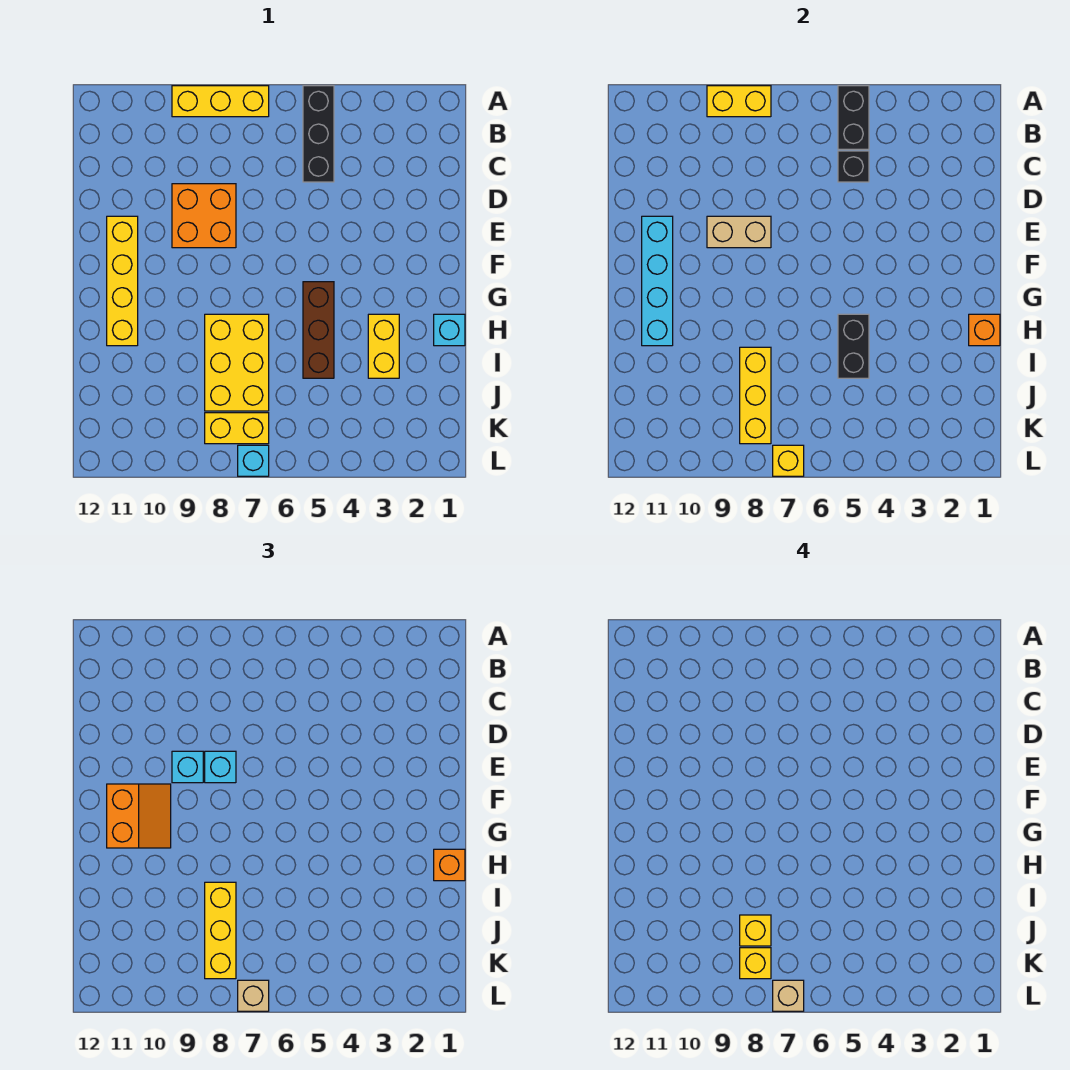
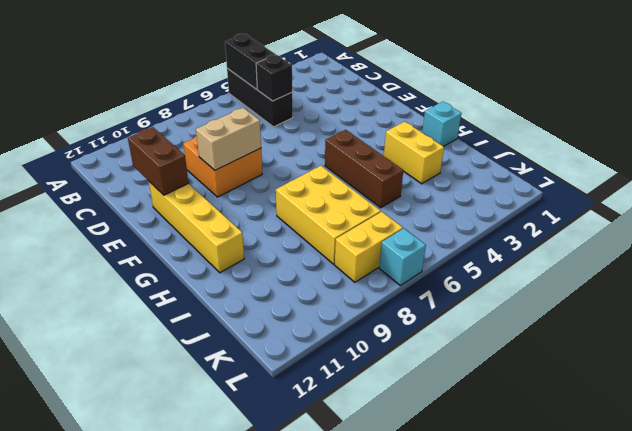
brown 1x2 brick [128,127,189,195] -> cyan 1x4 brick [642,216,673,346]
none -> yellow 1x3 brick [172,86,269,117]
none -> yellow 1x2 brick [707,86,771,117]
none -> orange 1x1 brick [969,314,1000,346]

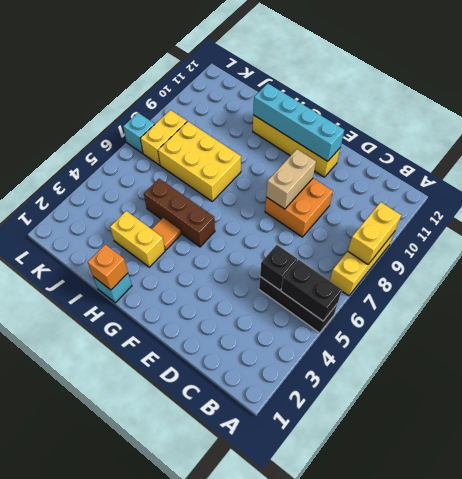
orange 1x1 tile [152,218,181,250] -> none
none -> black 1x2 brick [838,314,869,378]
none -> yellow 1x3 brick [740,347,771,444]
none -> yellow 1x1 brick [773,445,804,476]

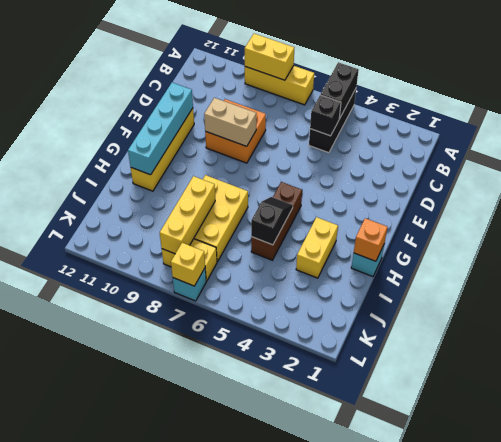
black 1x2 slope [251,197,293,245] -> black 1x2 brick [838,314,869,378]
none -> cyan 1x1 brick [205,751,236,783]
none -> cyan 1x1 brick [172,751,203,783]
none -> orange 2x2 slope [107,784,171,848]

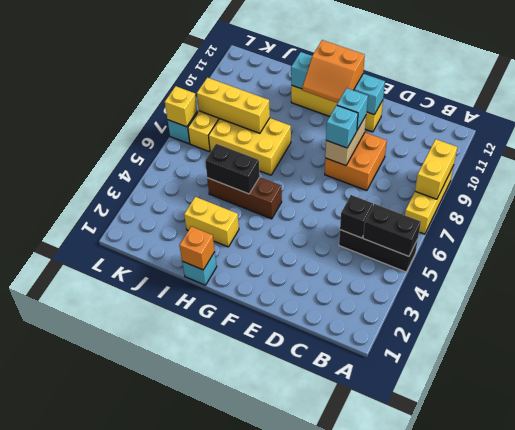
none -> orange 1x1 brick [434,849,465,881]
none -> yellow 1x3 brick [205,882,236,979]
none -> tan 1x1 brick [238,980,269,1011]

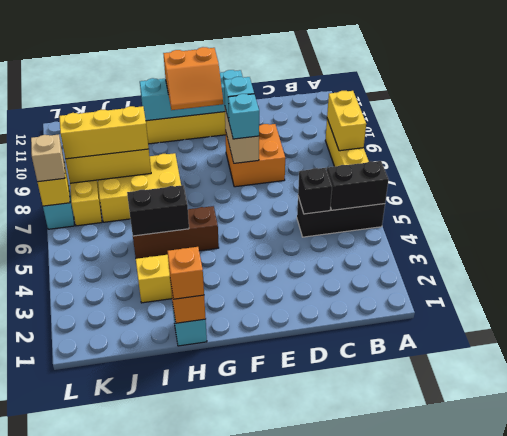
none -> yellow 1x1 brick [740,915,771,946]
none -> yellow 1x1 brick [740,948,771,979]
none -> tan 1x1 brick [773,980,804,1011]

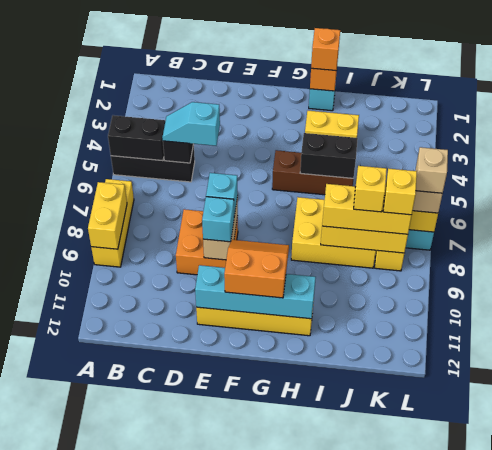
cyan 1x2 slope [162,102,220,146] -> none

